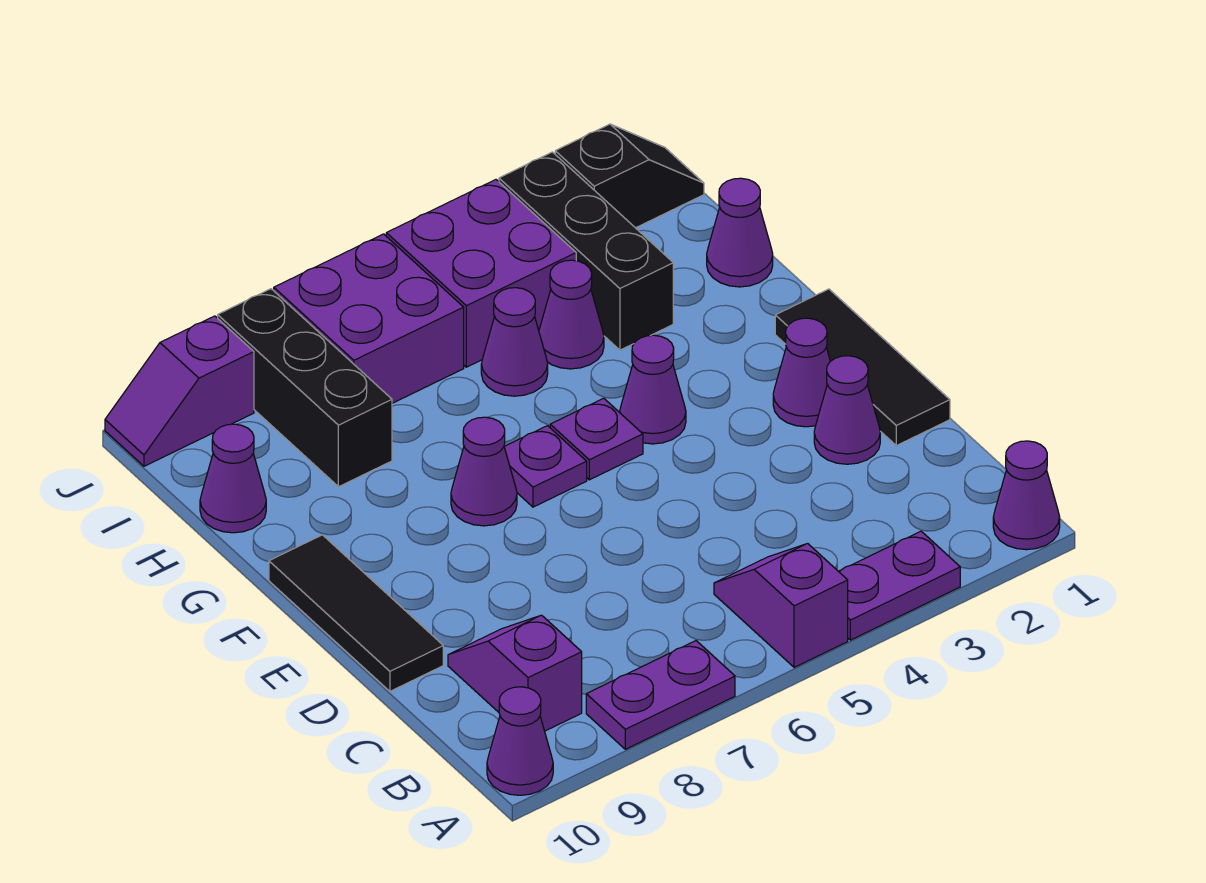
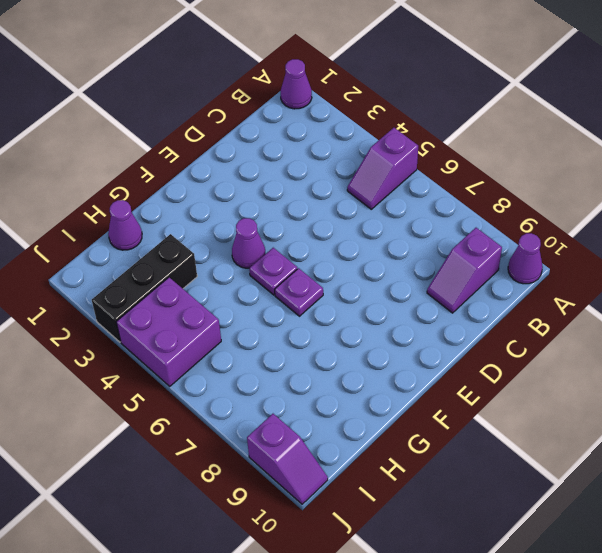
none -> purple 1x2 plate [838,531,960,640]
none -> purple 1x2 plate [586,641,735,749]
none -> black 1x3 tile [775,289,950,446]

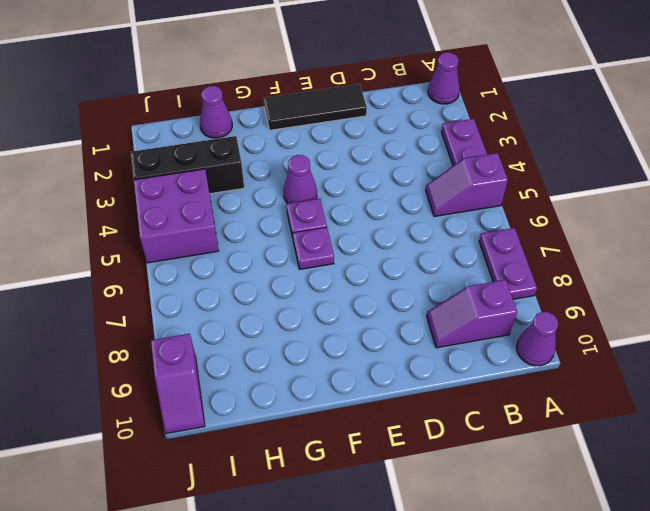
none -> purple 1x1 cone [814,356,880,464]
none -> black 1x3 tile [269,535,443,691]
none -> purple 1x1 cone [773,318,830,427]

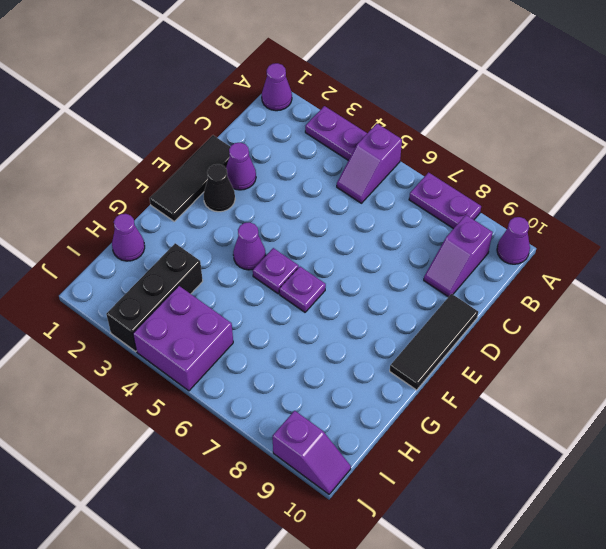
black 1x1 cone [204,164,235,212] -> purple 1x1 cone [773,318,830,427]
none -> purple 1x1 cone [451,417,517,526]
none -> purple 1x1 cone [539,260,604,369]
none -> purple 1x1 cone [481,288,548,396]

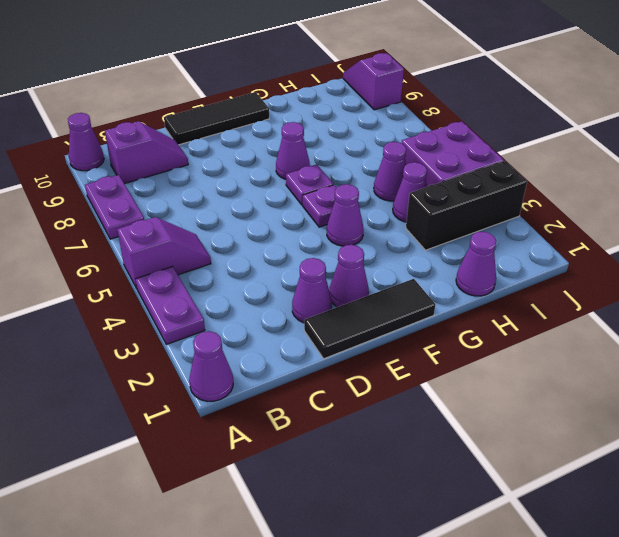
none -> black 1x3 brick [218,289,392,487]
none -> purple 1x1 cone [200,424,266,533]
none -> purple 2x2 brick [274,234,464,403]

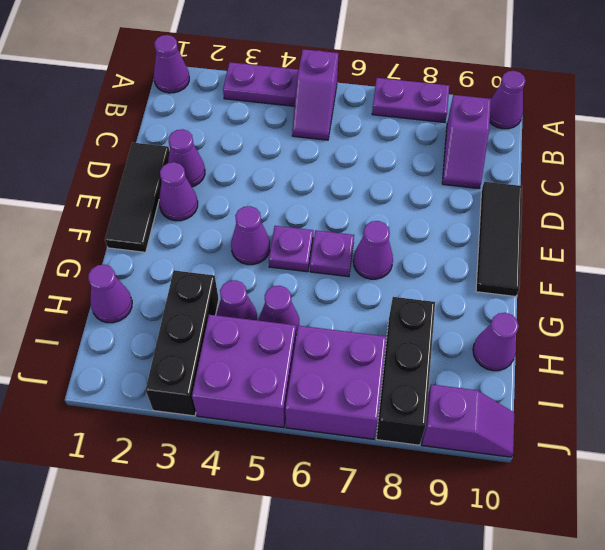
none -> black 1x2 slope [555,124,704,228]

